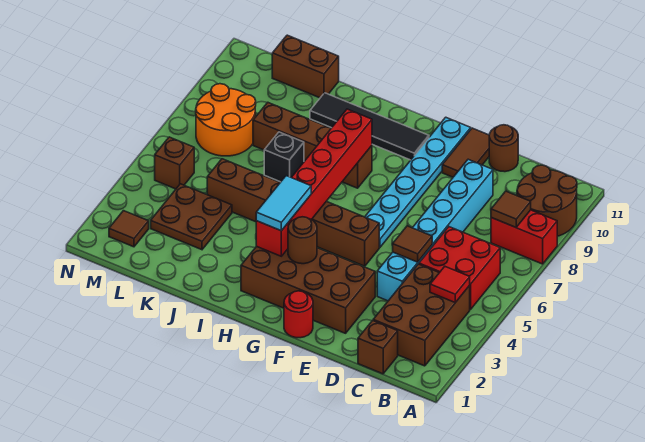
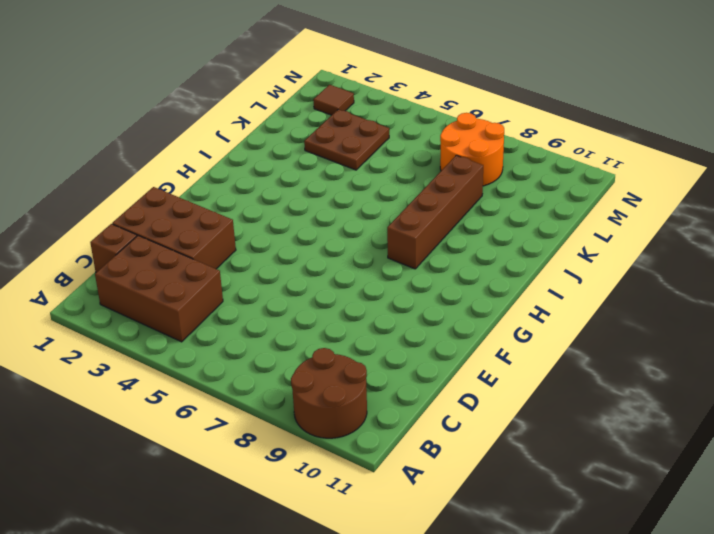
brown 2x3 brick [112,187,236,269] -> brown 2x4 brick [241,246,375,333]
none -> red 1x2 brick [491,210,557,264]
none -> red 2x2 brick [419,227,500,310]
none -> cyan 1x6 brick [377,159,493,301]

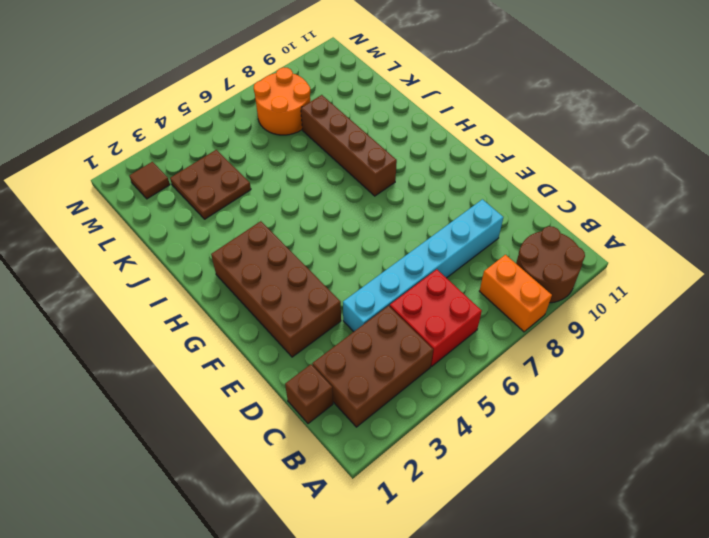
orange 1x2 brick [479,255,552,332] -> red 1x2 brick [491,210,557,264]
none -> brown 1x1 round brick [489,125,518,172]
none -> brown 1x2 tile [442,128,489,177]
none -> red 1x1 round brick [284,291,313,338]

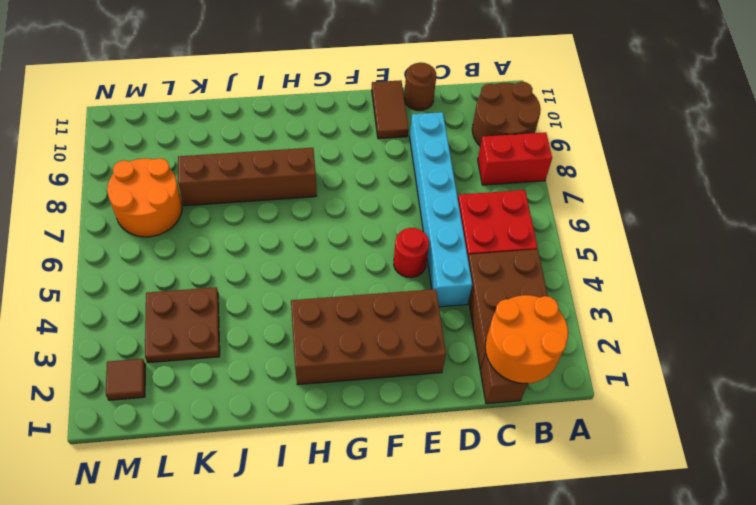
orange 2x2 round brick [485,295,568,384] -> none
red 1x1 round brick [394,228,429,278] -> red 1x1 round brick moved to [284,291,313,338]
none -> brown 1x6 brick [207,159,379,266]
none -> cyan 1x6 plate [365,117,471,247]
none -> black 1x4 tile [310,93,429,160]

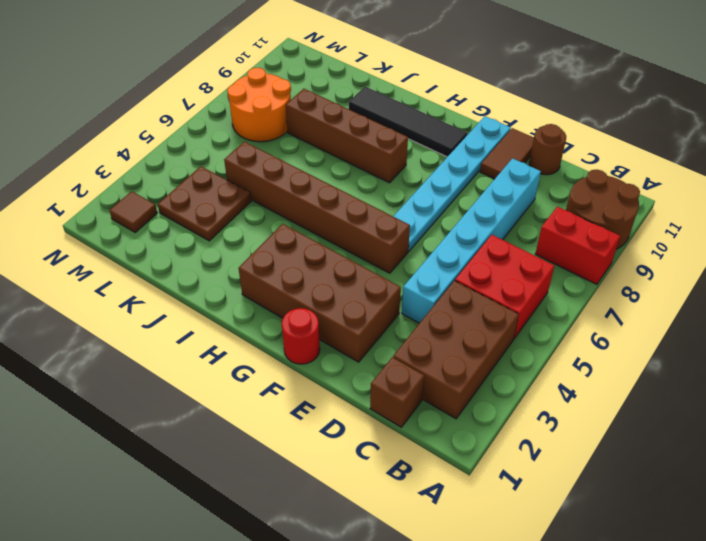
none -> black 1x1 brick [264,132,304,182]
none -> brown 1x2 brick [272,35,339,98]
none -> brown 1x1 brick [155,137,194,189]

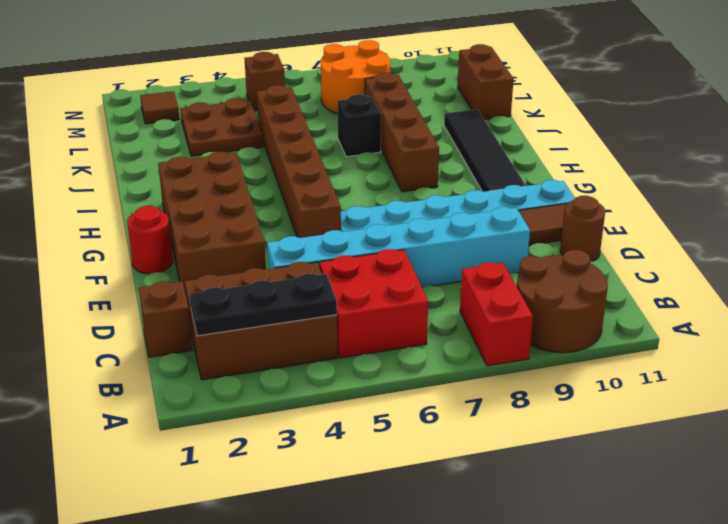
black 1x3 plate [190,274,337,336] -> red 1x1 tile [430,267,470,302]
none -> brown 1x1 tile [491,191,531,227]
none -> brown 1x1 tile [393,226,432,262]
none -> brown 1x1 round brick [288,217,317,264]

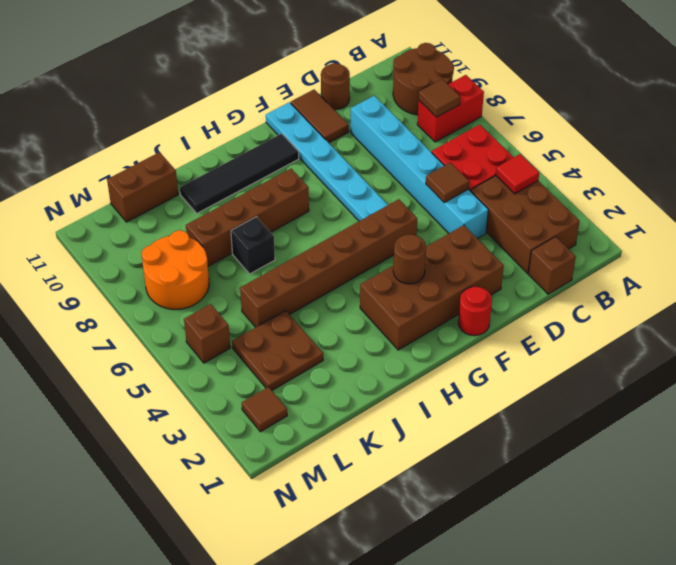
none -> red 1x6 brick [256,109,372,256]
none -> cyan 1x2 tile [256,176,311,231]

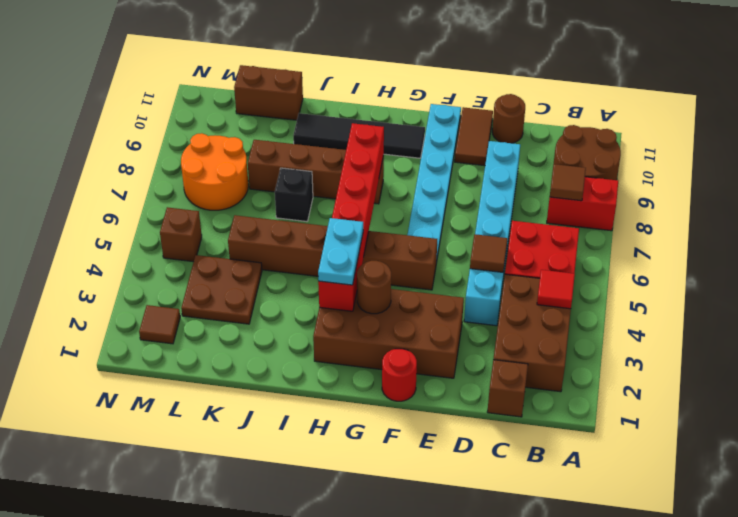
cyan 1x2 plate [318,218,363,285] -> cyan 1x2 tile [256,176,311,231]

